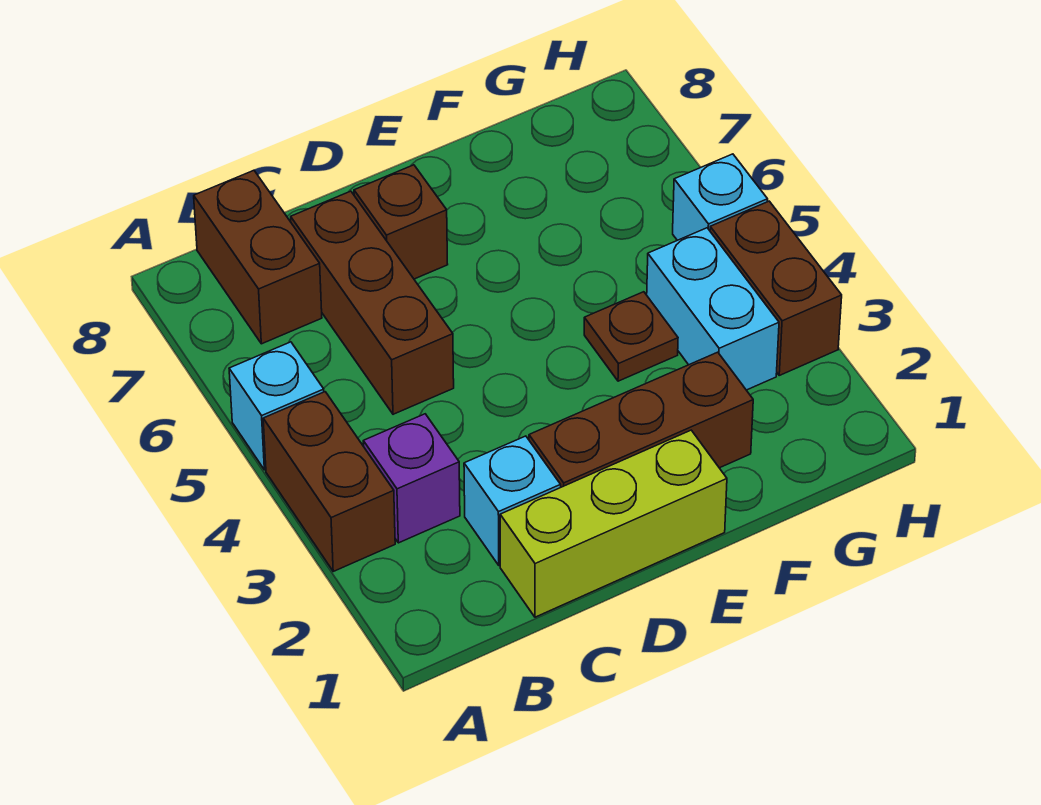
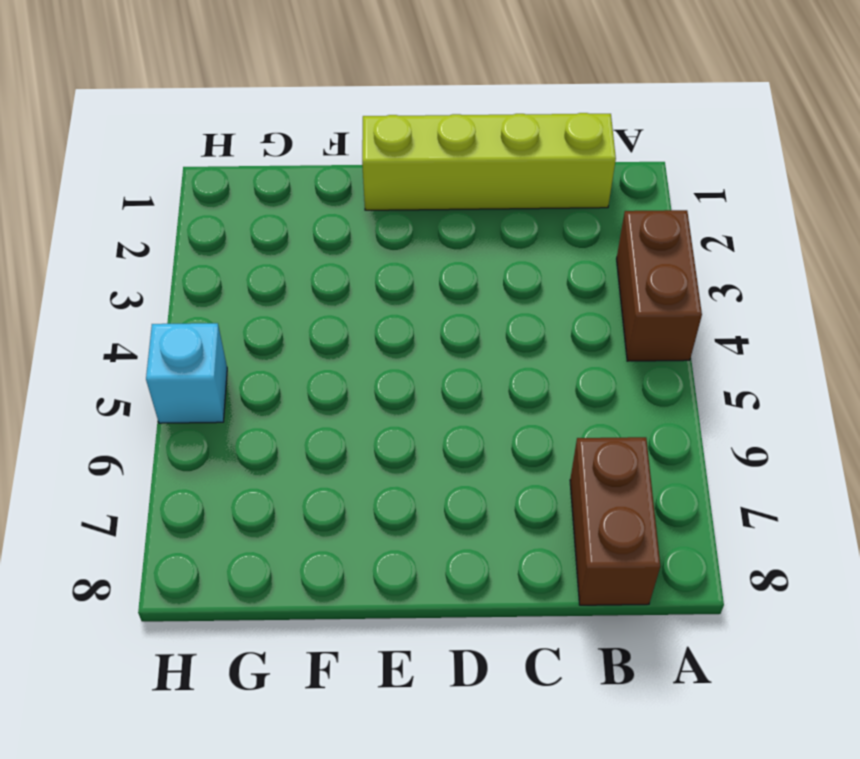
lime 1x4 brick [362,113,616,210] -> lime 1x3 brick [500,430,727,617]
none -> cyan 1x1 brick [229,342,324,470]
none -> purple 1x1 brick [363,414,460,543]
none -> cyan 1x1 brick [464,436,561,565]

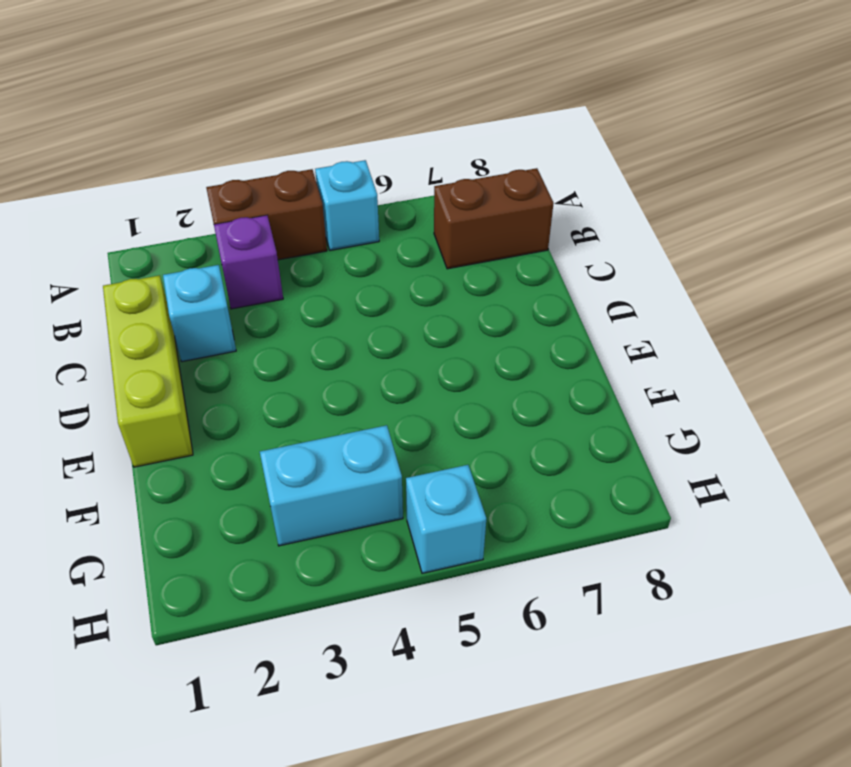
none -> brown 1x3 brick [291,191,454,414]
none -> brown 1x3 brick [529,352,753,487]
none -> brown 1x1 brick [354,165,448,279]

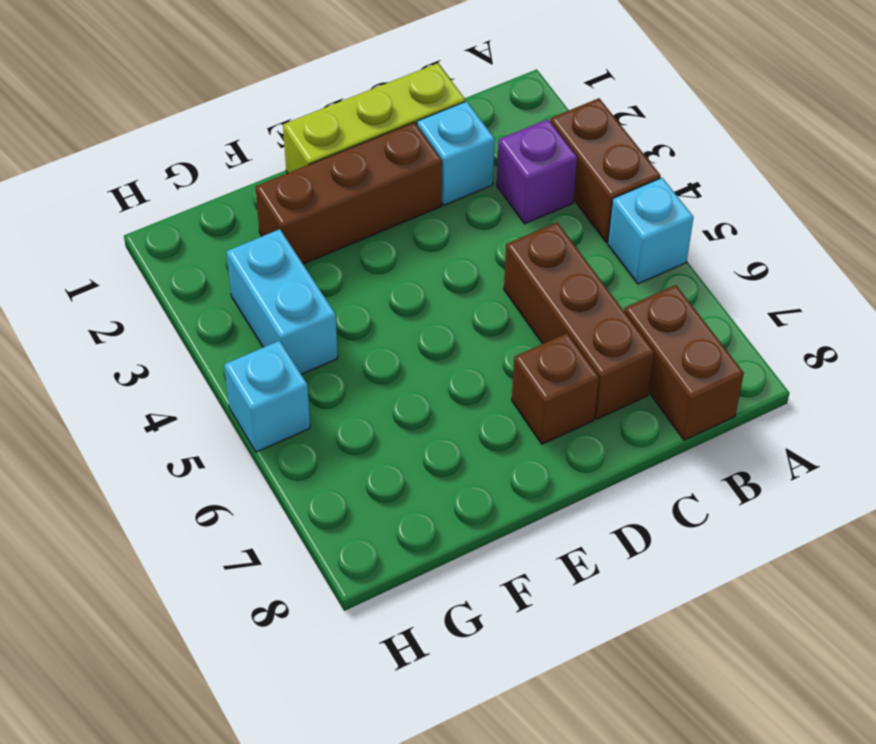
none -> brown 1x1 plate [584,292,678,381]
none -> brown 1x2 brick [710,201,842,375]

